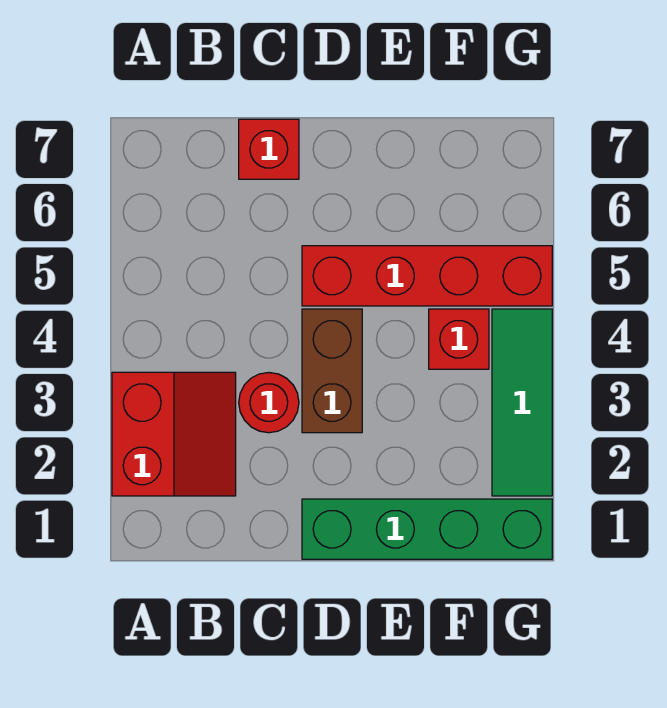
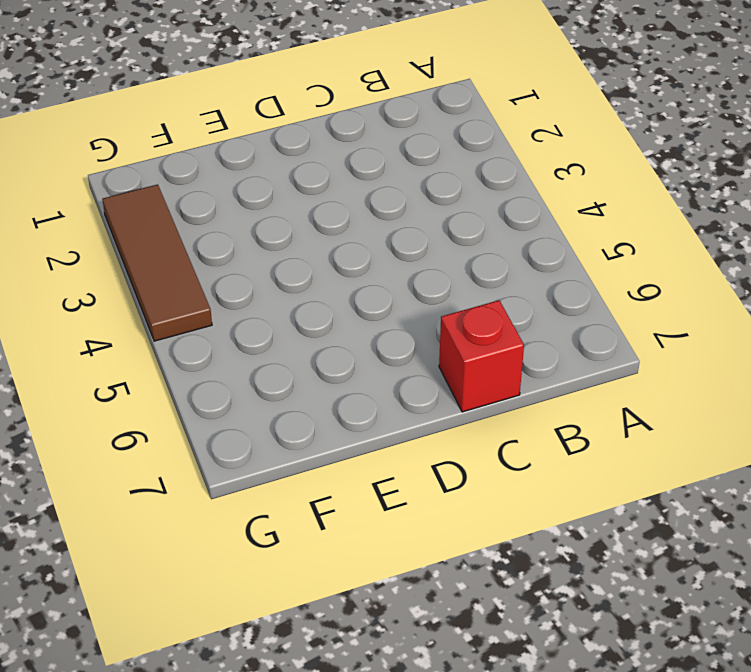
brown 1x3 tile [103,184,212,341] -> green 1x3 tile [492,309,552,496]
none -> red 2x2 slope [112,372,236,496]
none -> red 1x1 round brick [239,373,299,433]

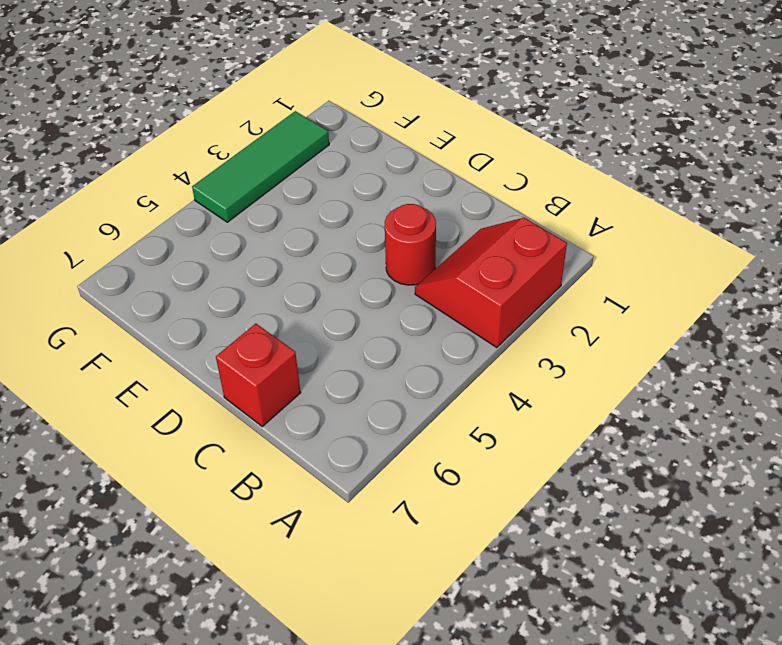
none -> green 1x4 brick [302,499,552,559]
none -> brown 1x2 brick [302,309,362,433]

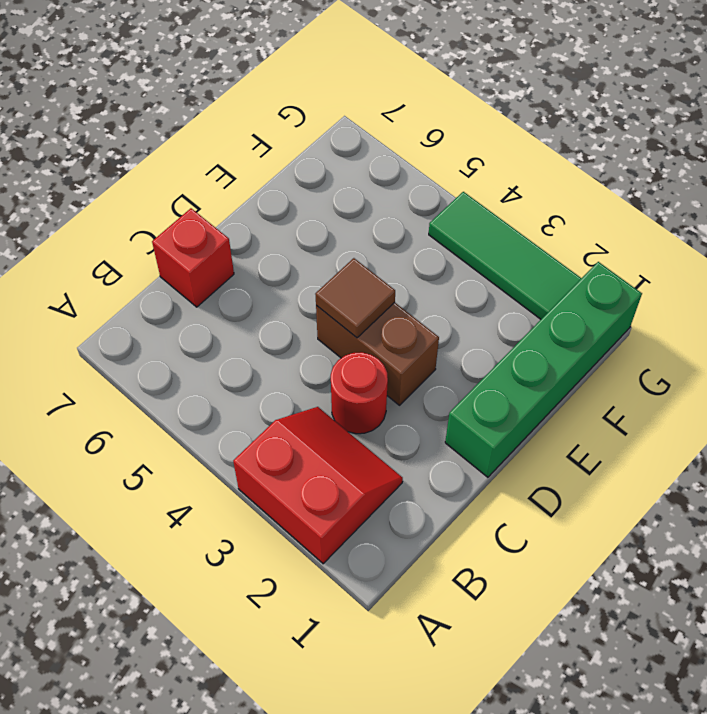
brown 1x1 tile [315,258,395,338] -> none
none -> red 1x4 brick [302,246,552,306]
none -> red 1x1 brick [429,309,489,369]

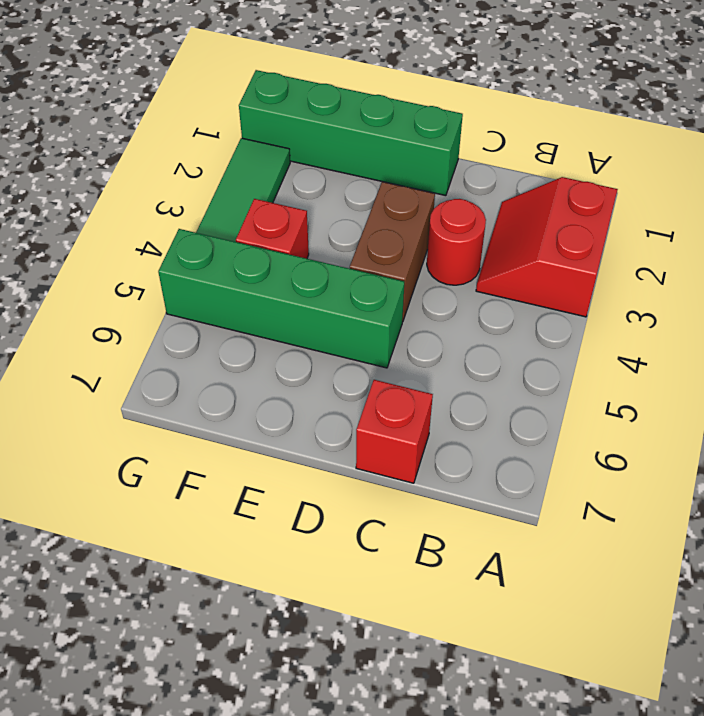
green 1x4 brick [158,229,404,368] -> red 1x4 brick [302,246,552,306]

